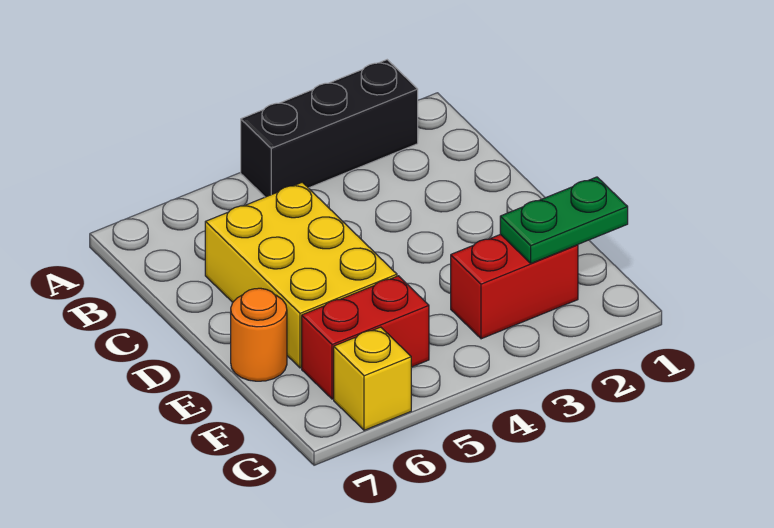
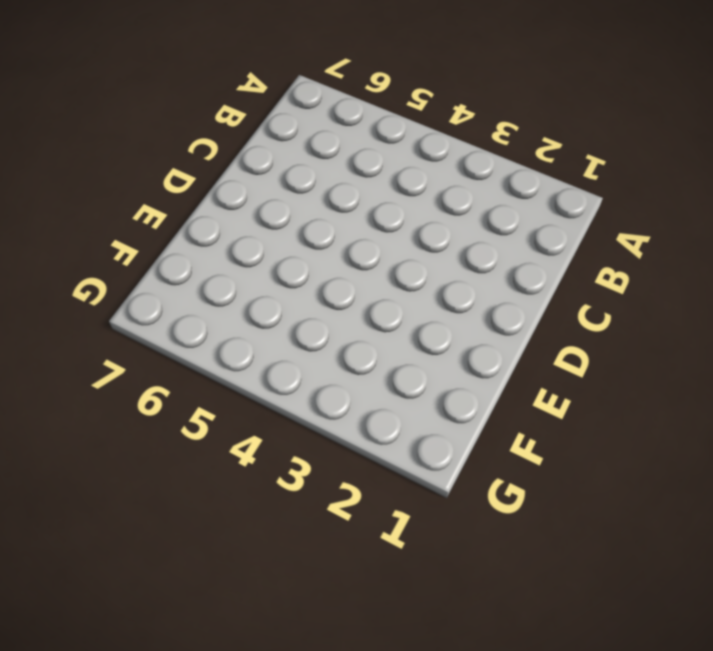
none -> black 1x3 brick [241,60,418,197]
none -> yellow 2x3 brick [205,182,397,368]

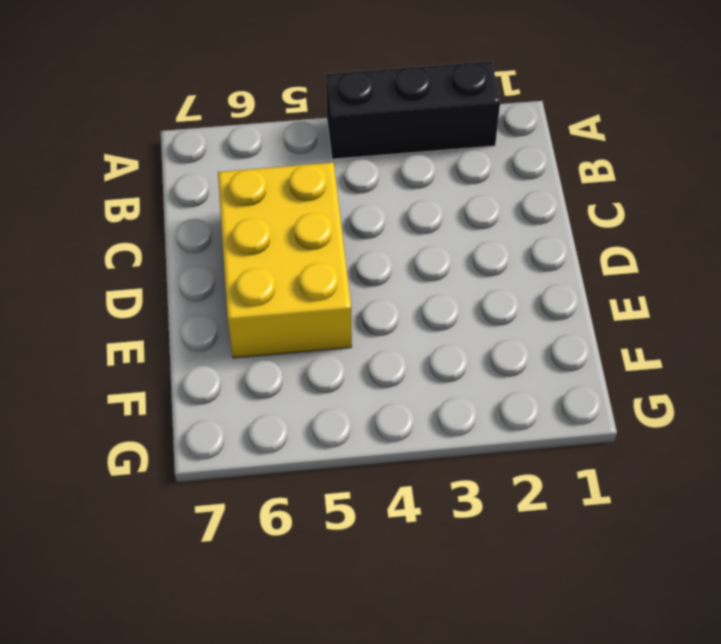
none -> orange 1x1 round brick [231,288,287,381]
none -> red 1x2 brick [451,234,578,339]

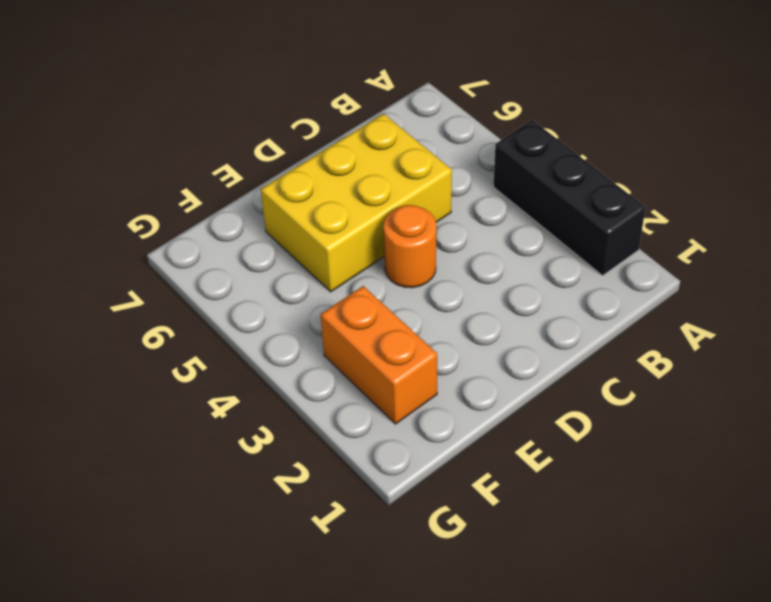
orange 1x1 round brick [383,205,436,288] -> orange 1x1 round brick moved to [231,288,287,381]
orange 1x2 brick [321,286,437,424] -> red 1x2 brick [451,234,578,339]
none -> red 1x2 brick [302,276,429,399]
none -> yellow 1x1 brick [334,327,411,430]

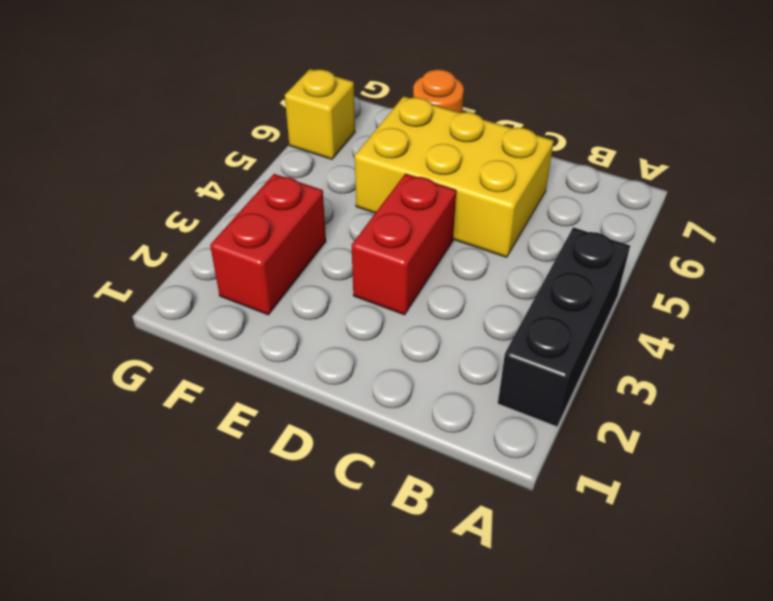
red 1x2 brick [352,174,456,315] -> red 1x2 brick moved to [302,276,429,399]
none -> green 1x2 plate [500,177,628,263]

